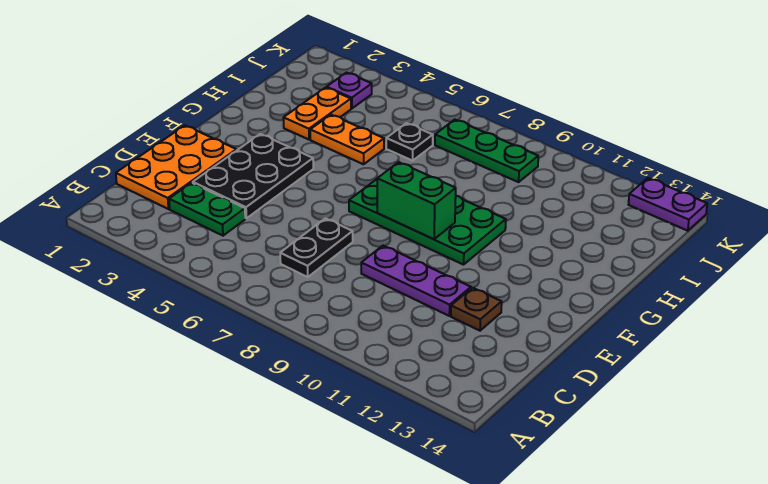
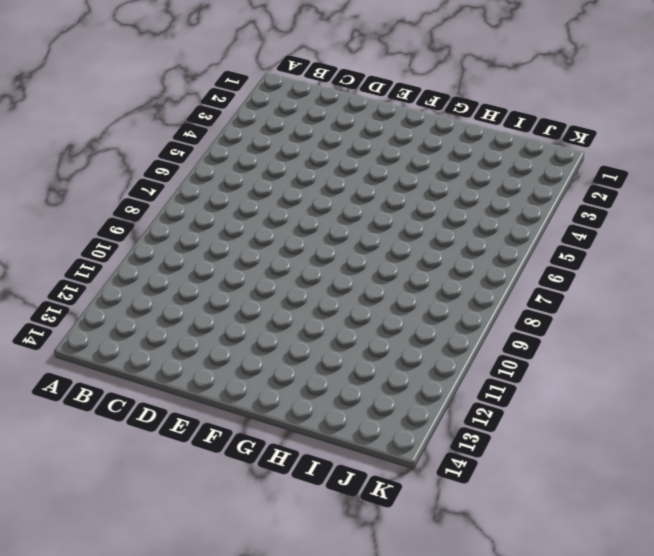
none -> orange 2x3 plate [116,125,237,209]
none -> green 1x2 plate [169,183,245,236]
none -> black 1x2 plate [280,218,353,277]

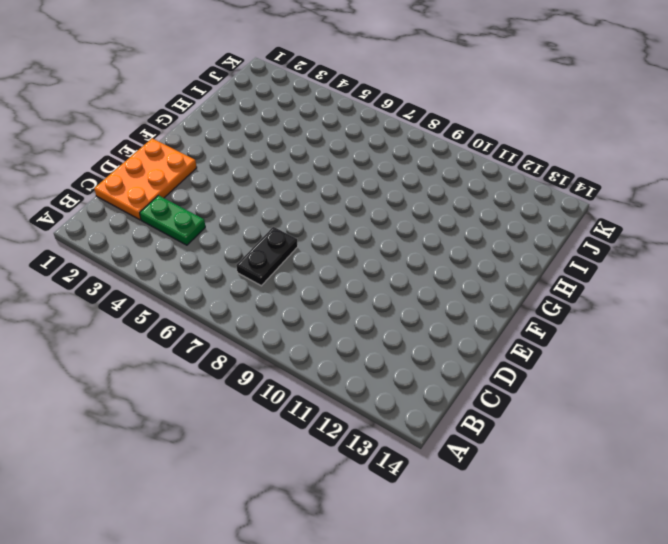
none -> black 2x3 plate [193,134,313,218]
none -> purple 1x3 plate [361,246,471,316]
none -> brown 1x1 plate [451,288,502,331]

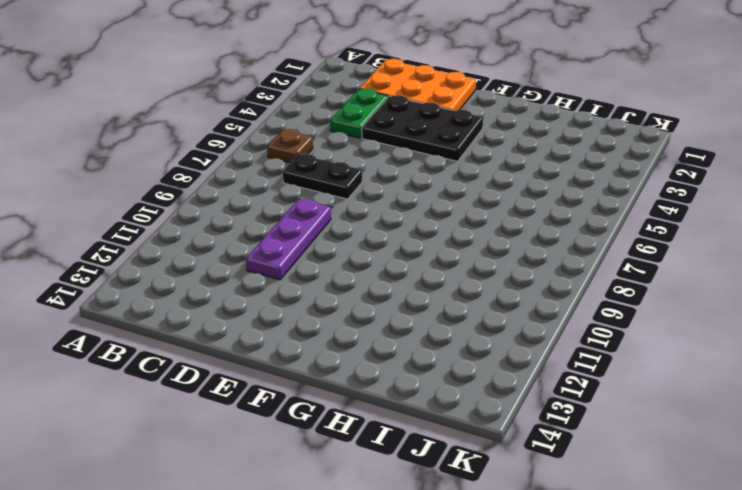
brown 1x1 plate [267,129,313,163] -> brown 1x1 plate moved to [451,288,502,331]
none -> green 2x4 plate [349,179,506,265]
none -> orange 1x2 plate [283,88,351,139]
none -> orange 1x2 plate [310,115,384,164]

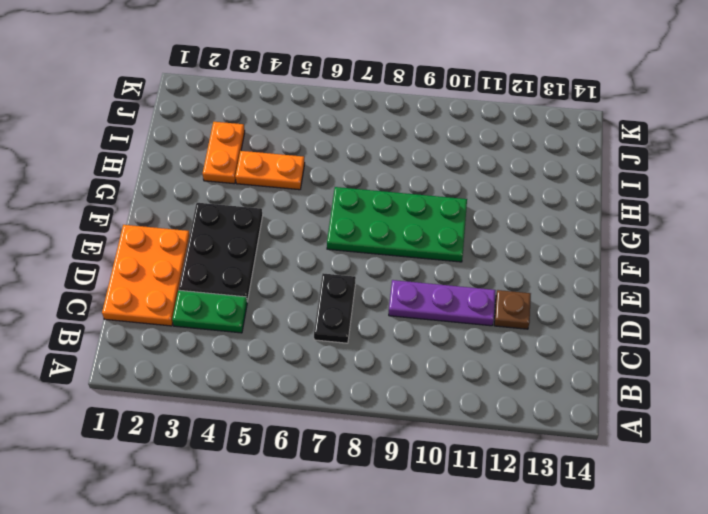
none -> black 1x1 plate [386,123,433,161]
none -> purple 1x1 plate [327,73,372,108]
none -> green 1x3 plate [435,120,538,182]

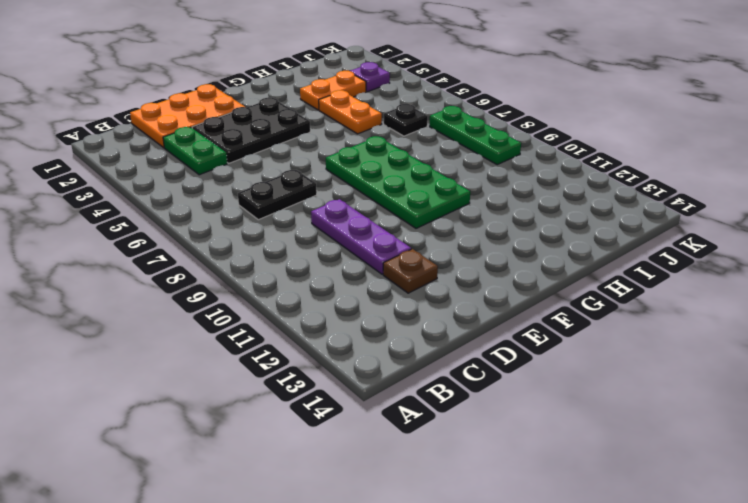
none -> purple 1x2 plate [629,178,707,231]
none -> green 1x2 brick [377,162,456,239]

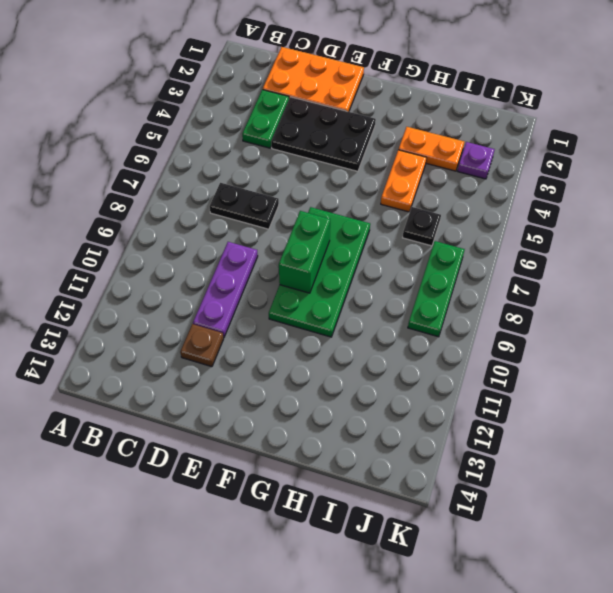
none -> purple 1x2 plate [629,178,707,231]

